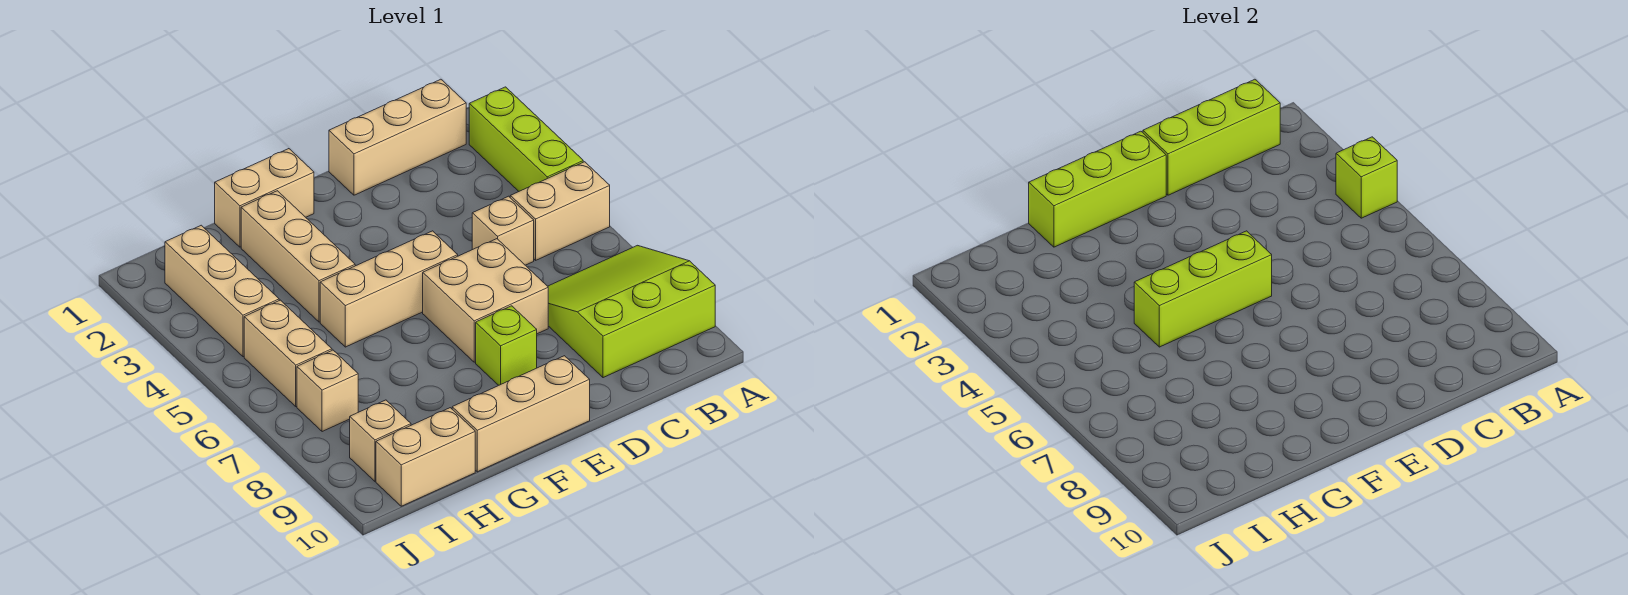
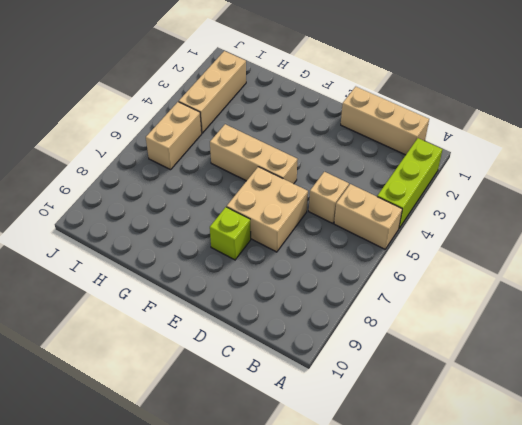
none -> lime 3x3 slope [548,245,715,378]
none -> tan 1x3 brick [452,356,590,472]
none -> tan 1x2 brick [215,149,314,247]

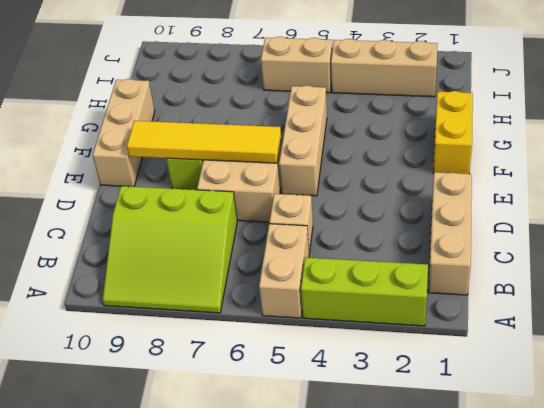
lime 3x3 slope [103,186,237,313] -> lime 3x3 slope turned to [548,245,715,378]
yellow 1x4 tile [127,121,281,163] -> none
yellow 1x2 brick [433,91,473,174] -> tan 1x2 brick [215,149,314,247]
none -> tan 1x3 brick [241,191,355,322]
none -> tan 1x2 brick [376,408,475,506]
none -> tan 1x1 brick [297,350,358,432]

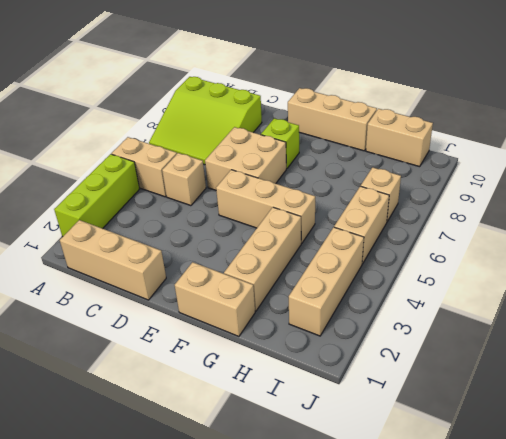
none -> tan 1x1 brick [350,400,411,481]
none -> lime 1x1 brick [1336,137,1397,218]
none -> lime 1x3 brick [1143,79,1280,195]

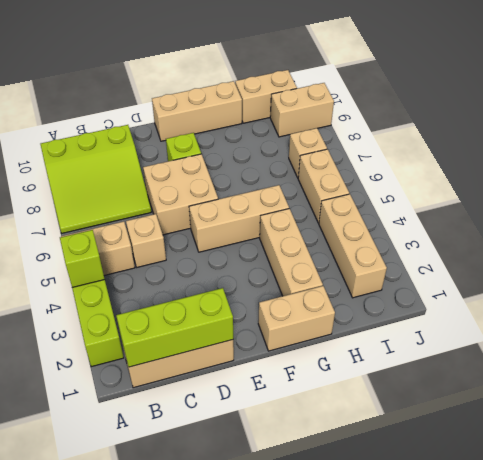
tan 1x2 brick [270,83,334,137] -> tan 1x1 brick [350,400,411,481]
none -> lime 1x3 brick [1029,131,1166,247]
none -> lime 1x3 brick [1134,231,1272,347]

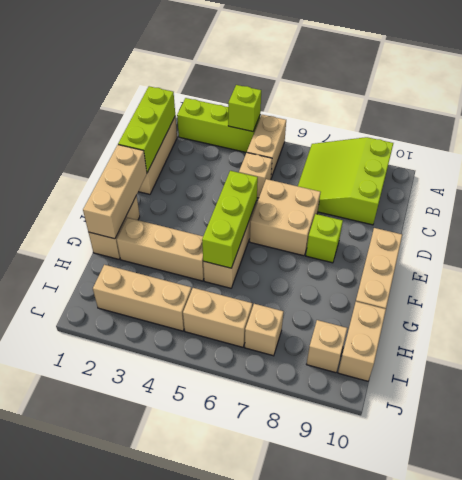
tan 1x3 brick [83,145,147,239] -> lime 1x3 brick [1029,131,1166,247]

